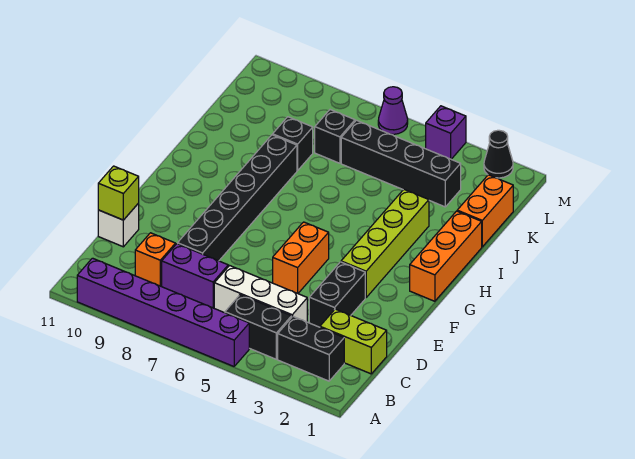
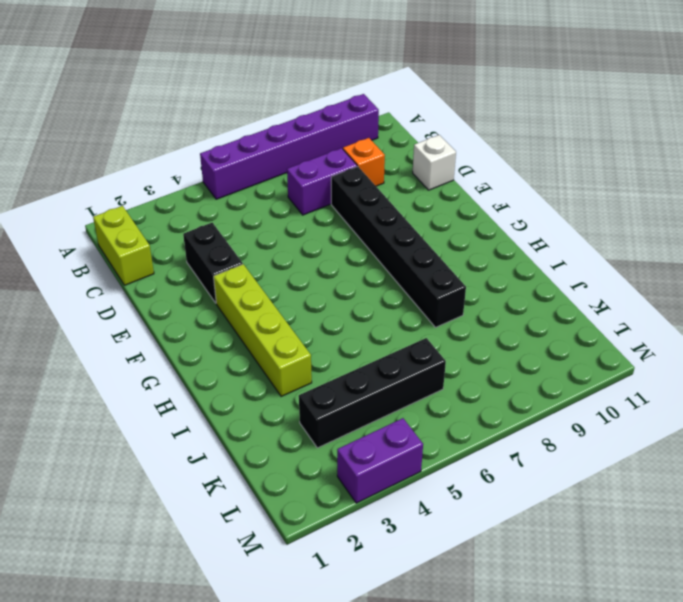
lime 1x2 brick [93,206,154,285] -> lime 1x2 brick turned to [320,309,387,374]
purple 1x2 brick [337,418,423,503] -> purple 1x1 brick [426,106,466,159]
none -> black 1x2 brick [278,317,344,381]
none -> black 1x2 brick [225,295,292,359]
none -> white 1x3 brick [214,266,307,322]

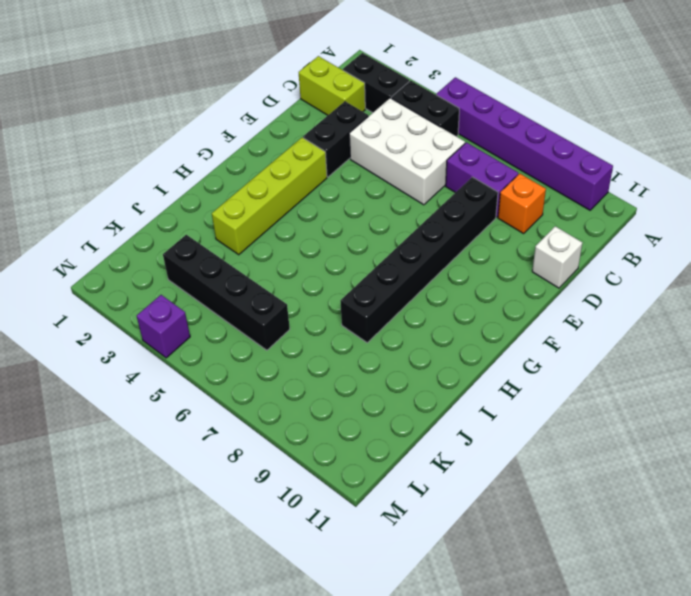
white 2x3 brick [349,98,465,205] -> white 1x3 brick [214,266,307,322]
none -> orange 1x2 brick [273,222,329,293]
none -> orange 1x3 brick [410,211,482,301]
none -> orange 1x2 brick [457,175,513,247]

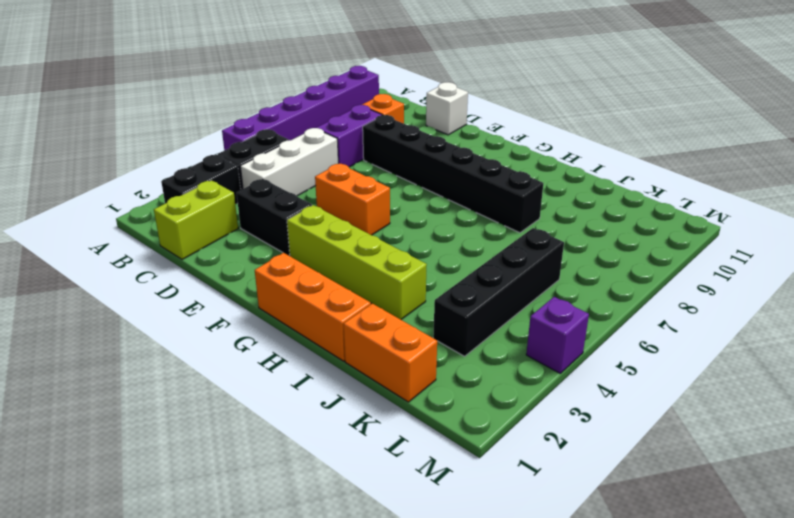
none -> black 1x1 brick [273,117,313,171]
none -> black 1x1 brick [315,110,355,163]
none -> black 1x1 cone [484,130,513,178]

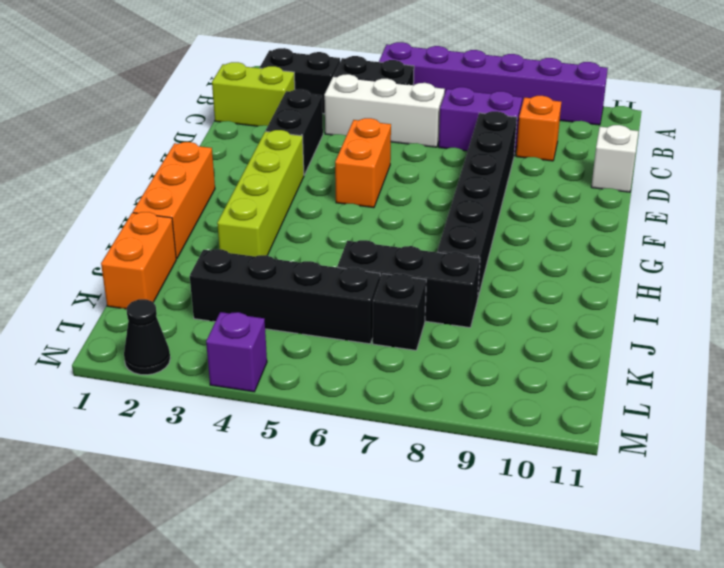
black 1x3 brick [337,240,480,327] -> black 1x1 brick [273,117,313,171]
none -> purple 1x1 cone [378,87,408,134]
none -> lime 1x1 brick [98,166,139,220]

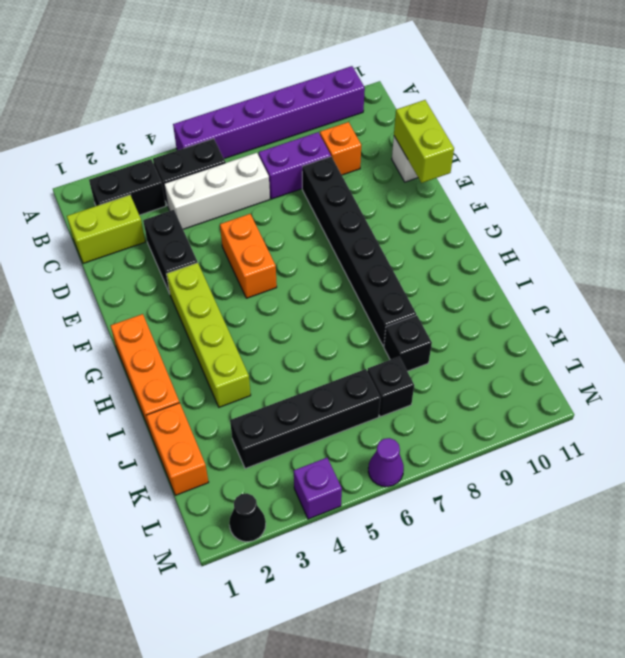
lime 1x2 brick [394,100,454,183] -> lime 1x1 brick [98,166,139,220]

